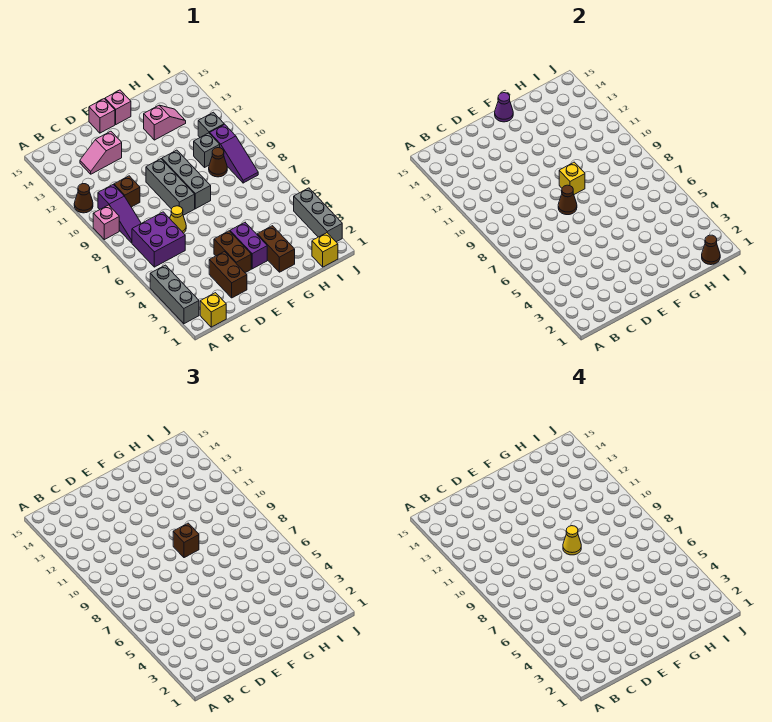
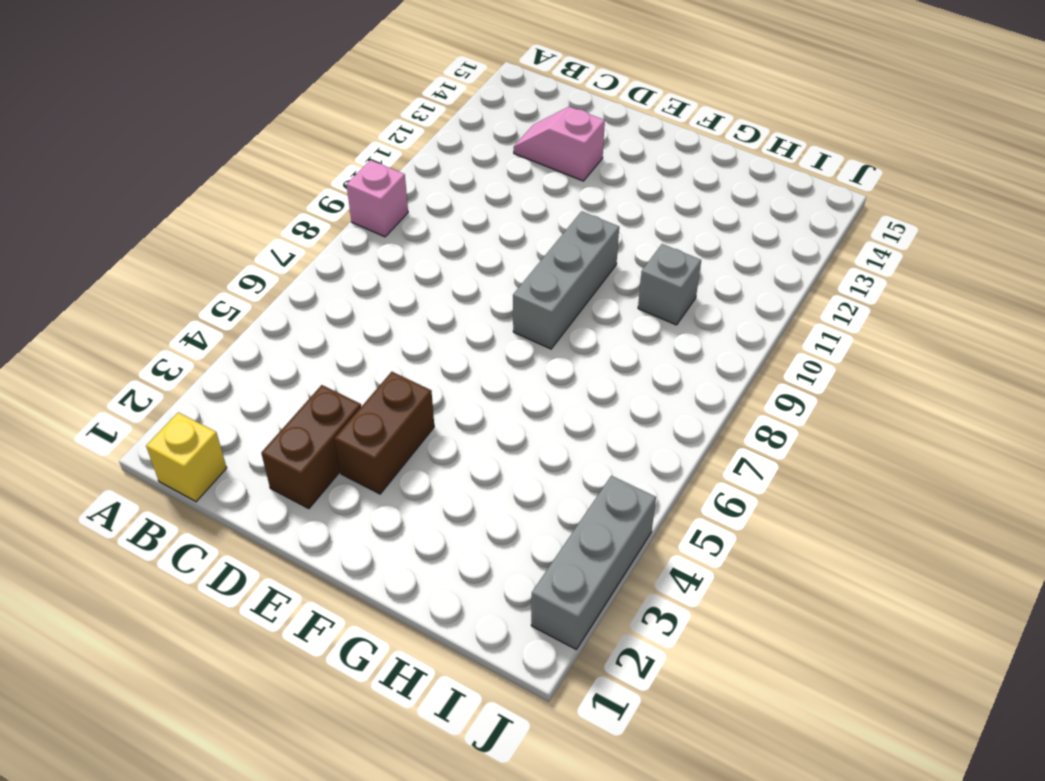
none -> grey 1x3 brick [150,265,199,324]
none -> brown 1x1 cone [74,184,93,213]
none -> purple 2x2 brick [132,212,185,267]
none -> purple 1x3 slope [98,185,141,243]

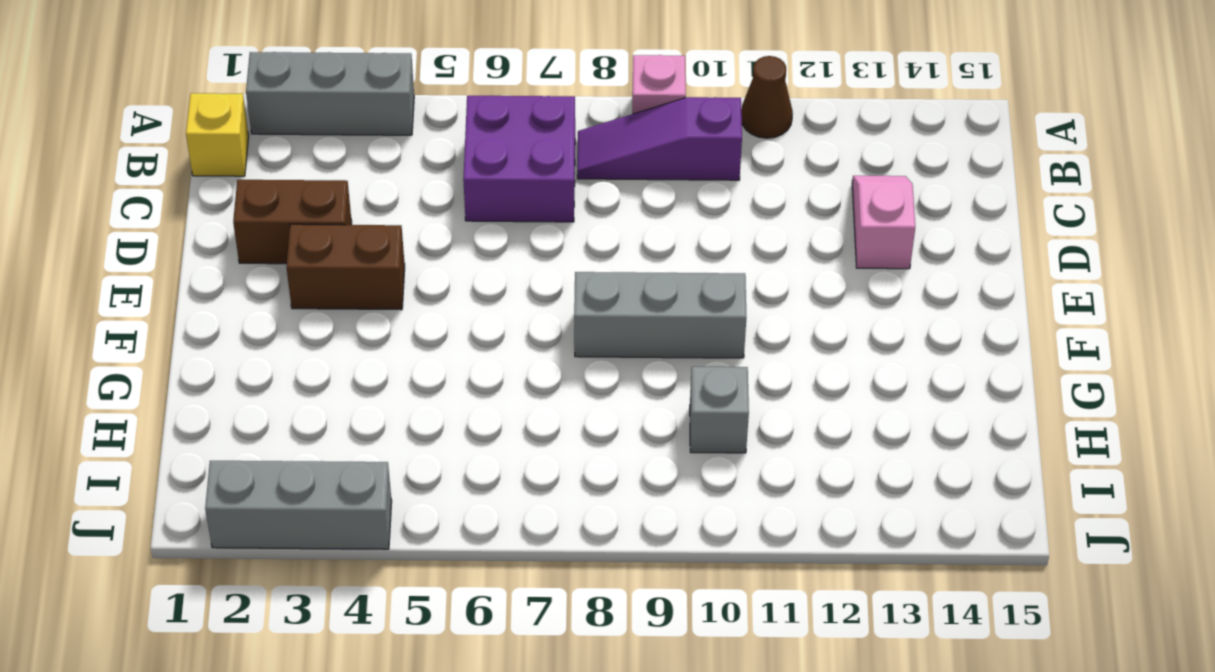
none -> brown 1x1 brick [114,176,140,207]
none -> yellow 1x1 cone [170,206,186,233]
none -> grey 1x3 brick [146,159,195,215]
none -> pink 1x1 brick [89,99,115,133]

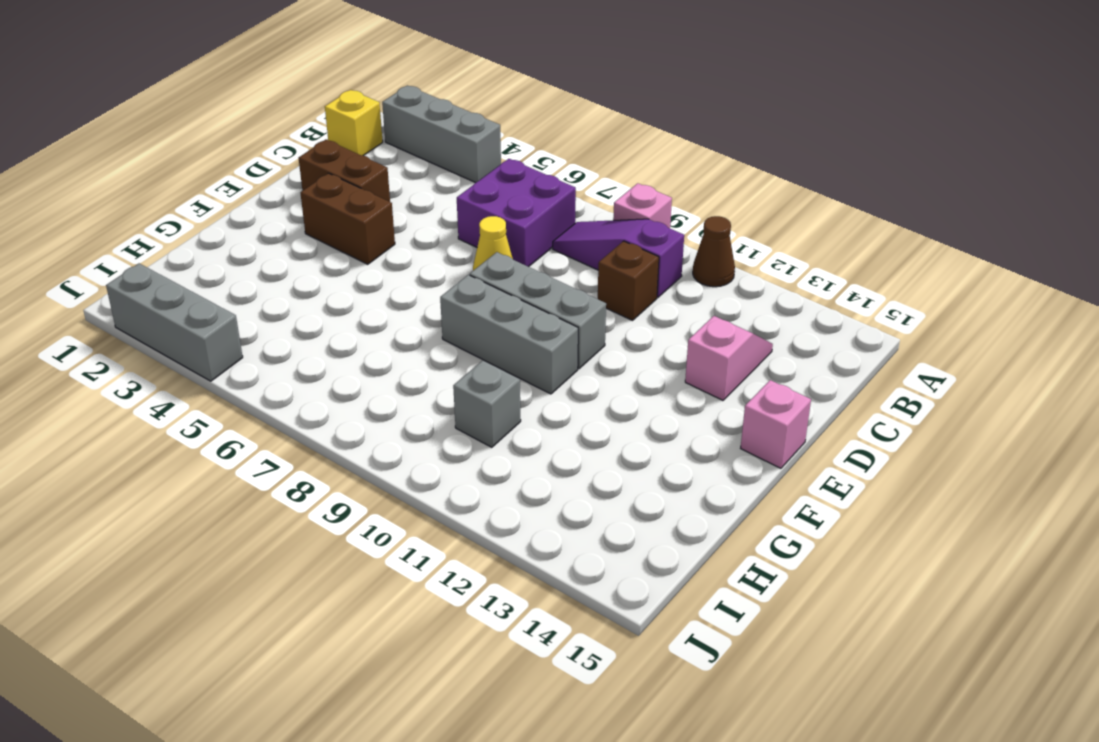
none -> purple 1x2 brick [230,222,267,269]
none -> pink 1x1 brick [105,90,131,124]
none -> brown 1x2 brick [257,226,295,272]
none -> pink 1x2 slope [144,105,186,140]

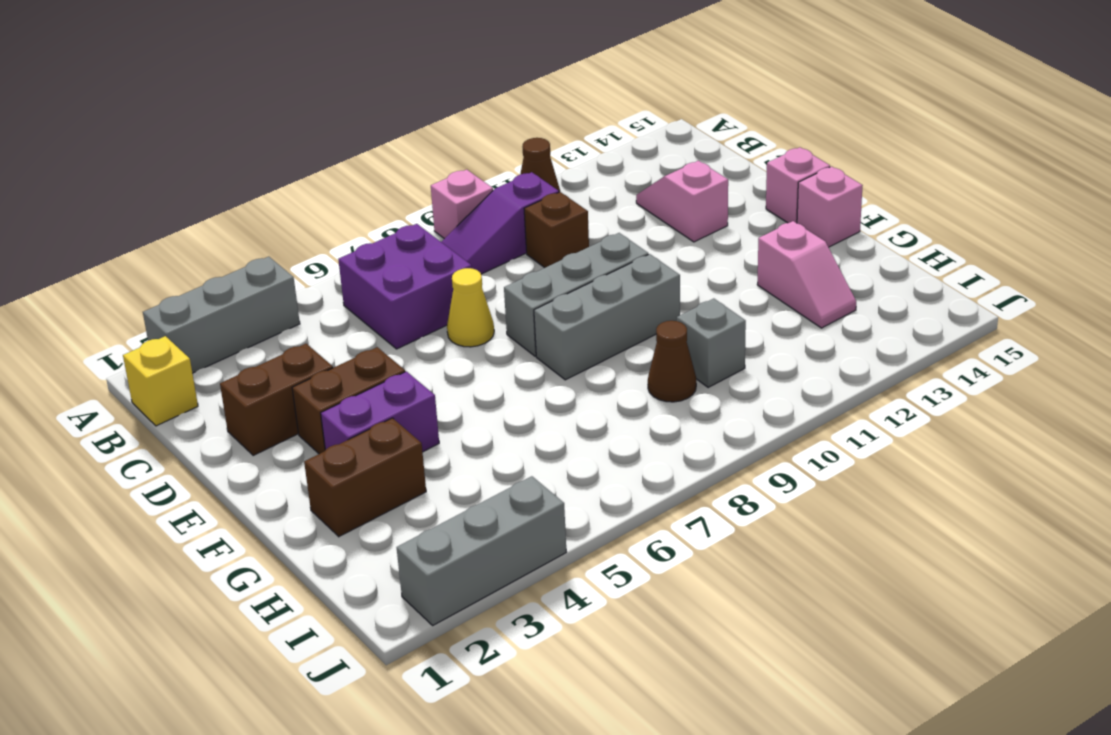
none -> yellow 1x1 brick [312,233,338,267]
none -> purple 1x3 slope [210,124,258,183]
none -> grey 1x1 brick [198,112,224,137]
none -> brown 1x1 cone [558,185,577,215]

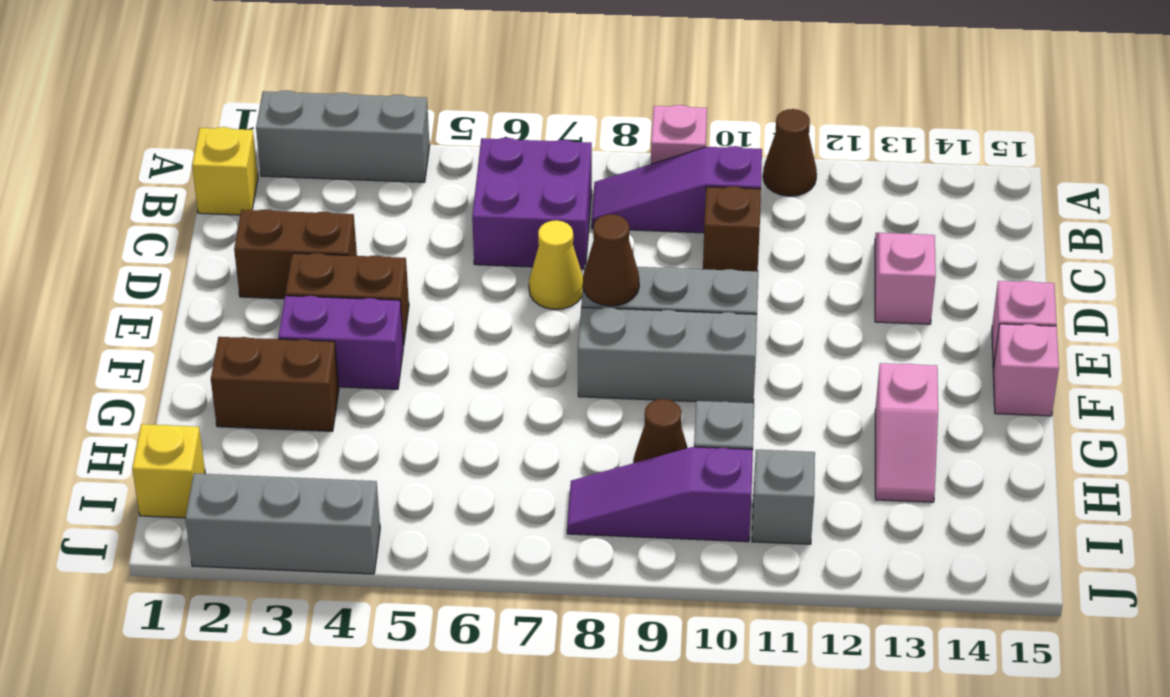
none -> yellow 1x1 brick [559,162,585,194]
none -> purple 1x1 cone [495,93,513,122]
none -> brown 1x1 cone [702,235,720,265]
none -> brown 1x1 brick [173,523,199,558]

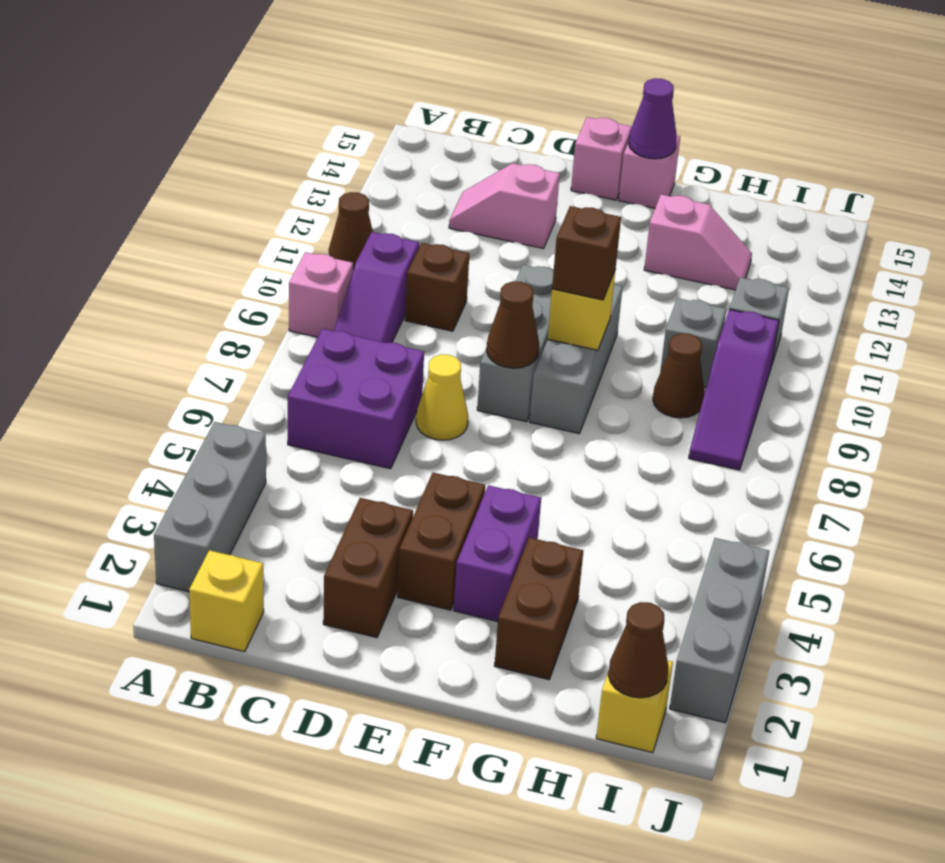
none -> yellow 1x1 cone [563,526,581,555]

